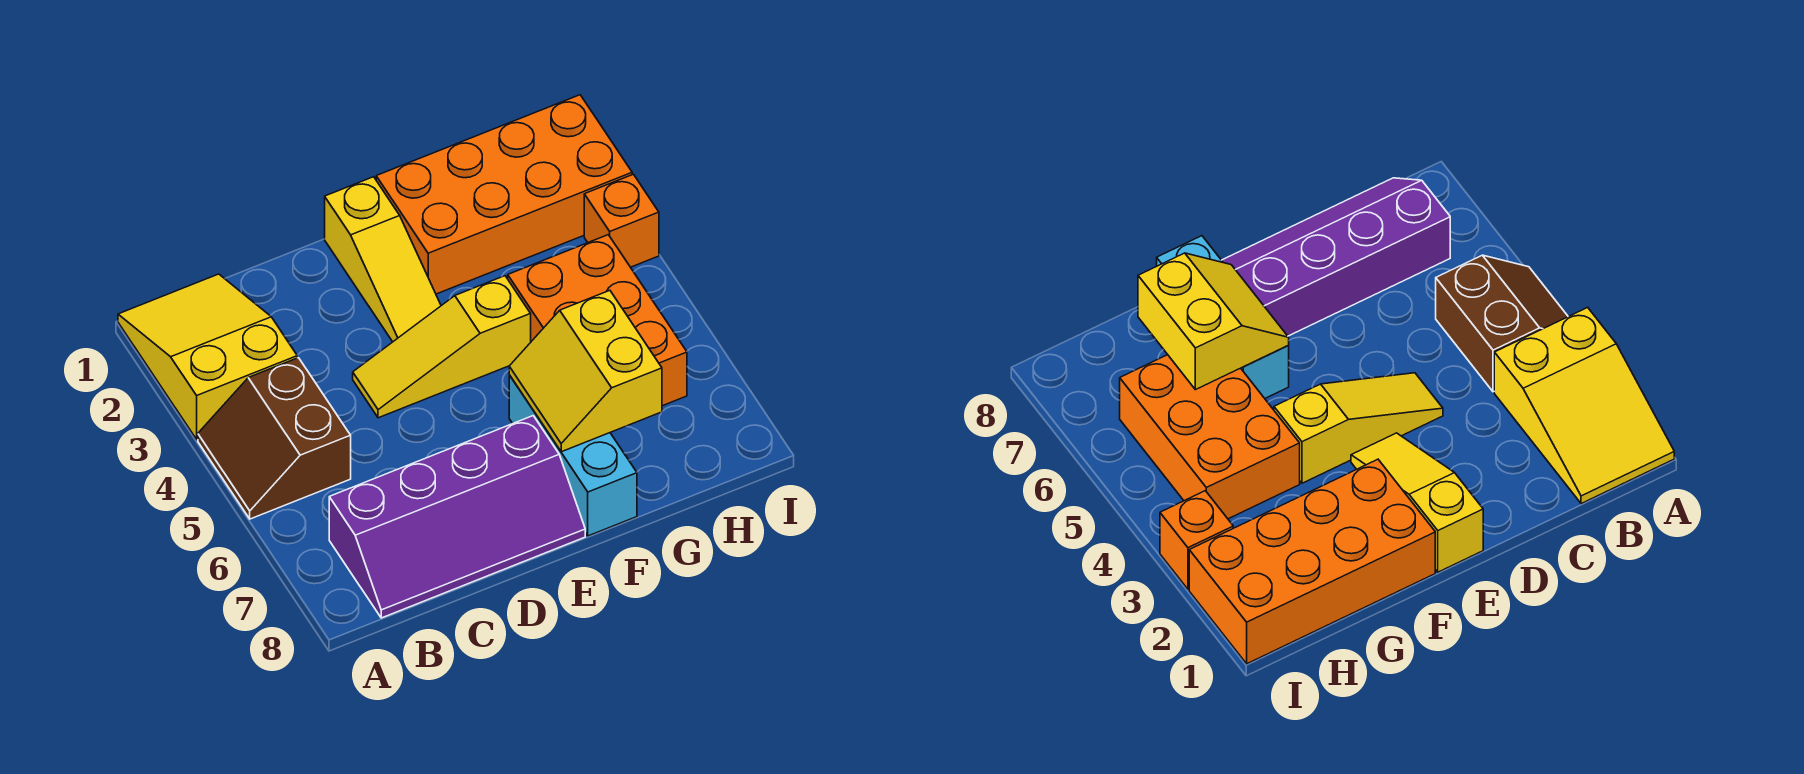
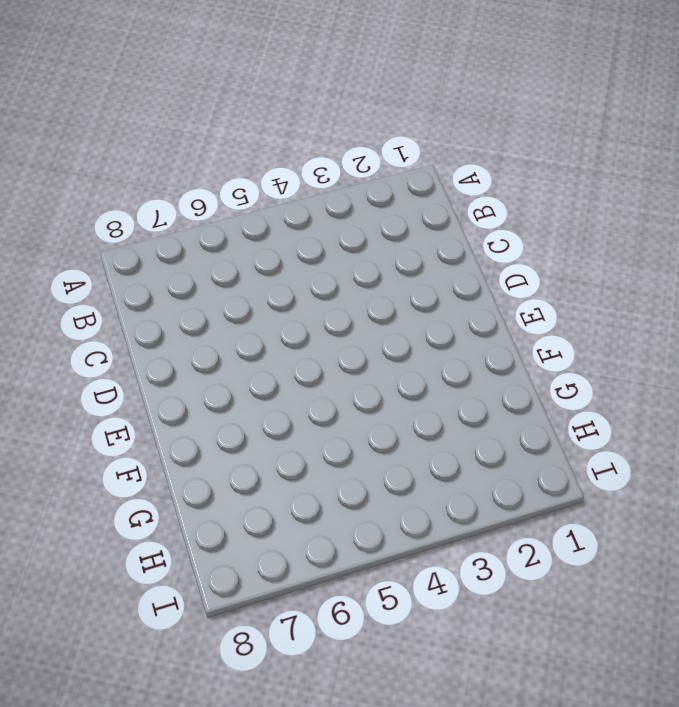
none -> yellow 2x3 slope [118,274,297,439]
none -> brown 2x2 slope [198,358,351,519]

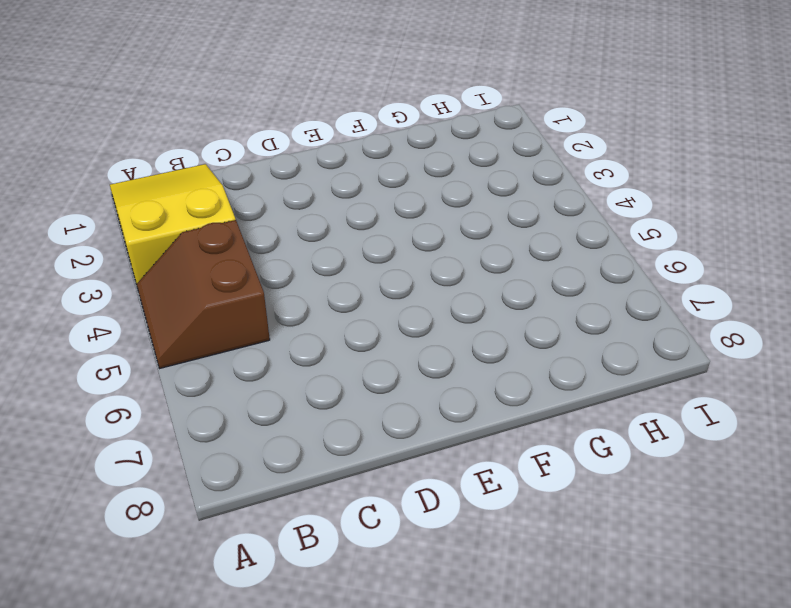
none -> purple 2x4 slope [329,416,585,618]
none -> yellow 1x3 slope [353,276,531,418]

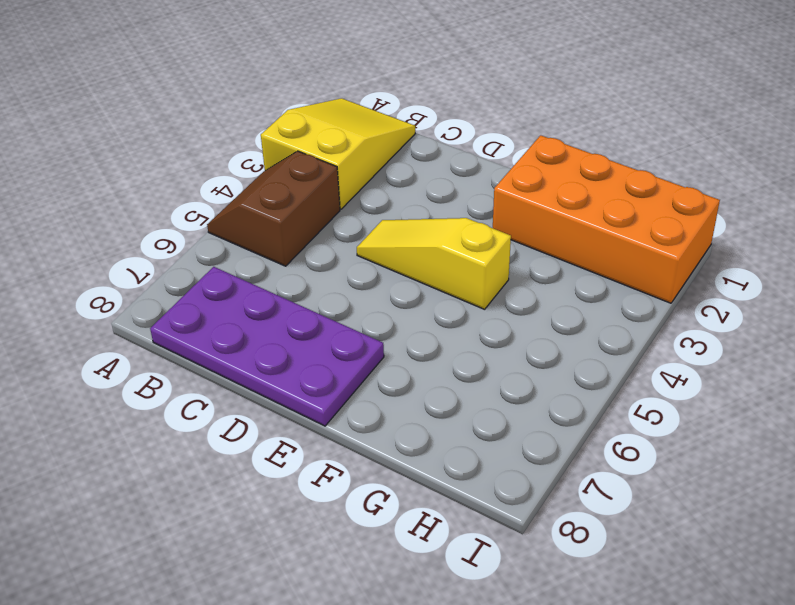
purple 2x4 plate [150,267,384,426] -> purple 2x4 slope [329,416,585,618]
none -> yellow 1x3 slope [325,177,441,342]
none -> cyan 1x3 brick [509,375,637,536]

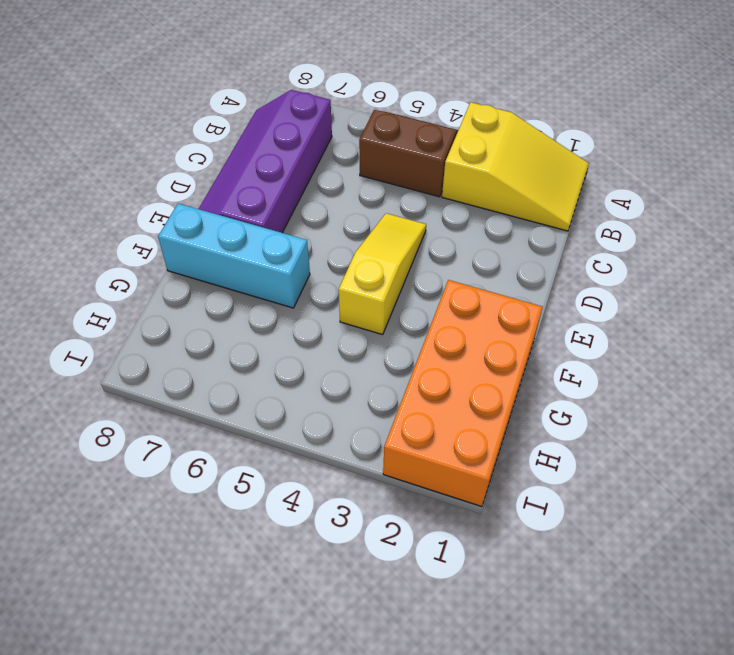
none -> yellow 1x3 slope [325,177,441,342]
none -> orange 2x3 brick [508,235,687,406]

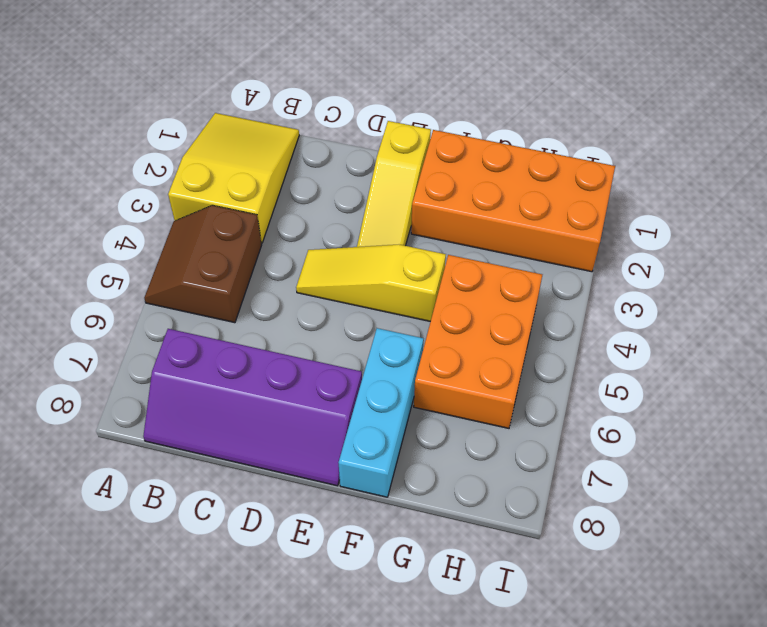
none -> orange 1x1 brick [584,174,659,267]
none -> yellow 2x2 slope [509,290,662,452]

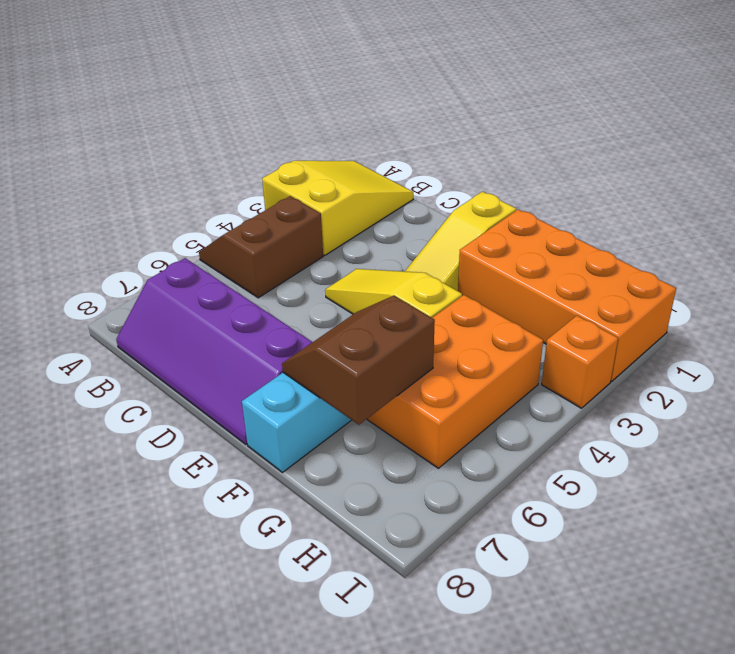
brown 2x2 slope [282,296,435,425] -> yellow 2x2 slope [509,290,662,452]

